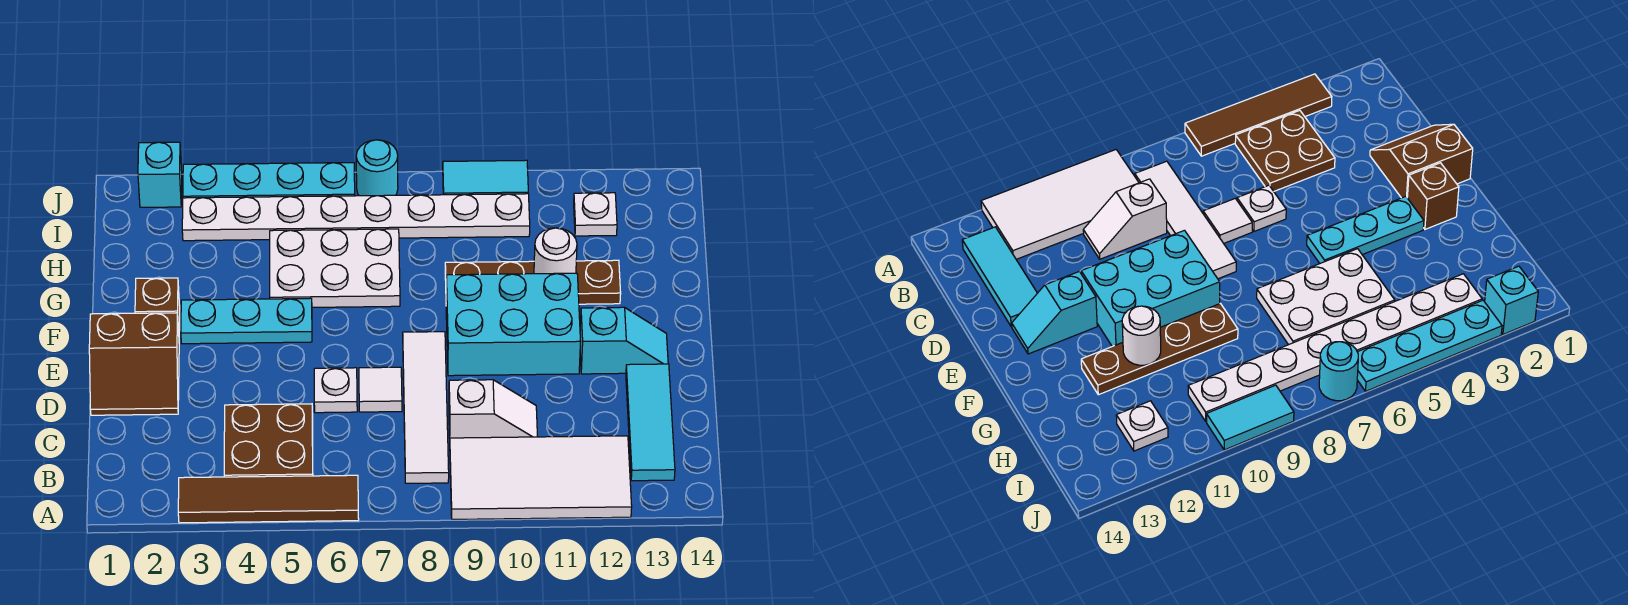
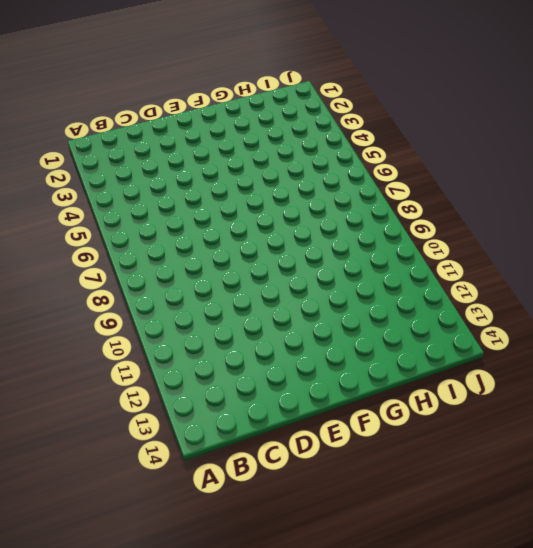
none -> brown 1x4 tile [178,475,359,523]
none -> white 2x4 tile [450,436,632,519]
none -> brown 2x2 plate [224,404,313,477]

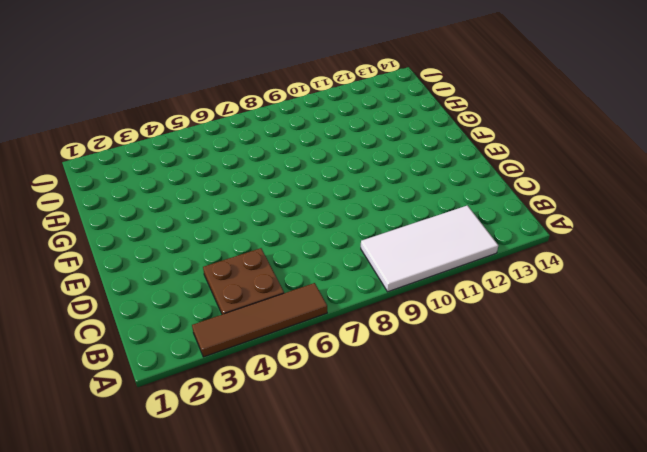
none -> white 1x4 tile [403,332,449,483]
none -> cyan 1x3 tile [626,364,675,481]
none -> white 1x2 slope [449,380,537,438]

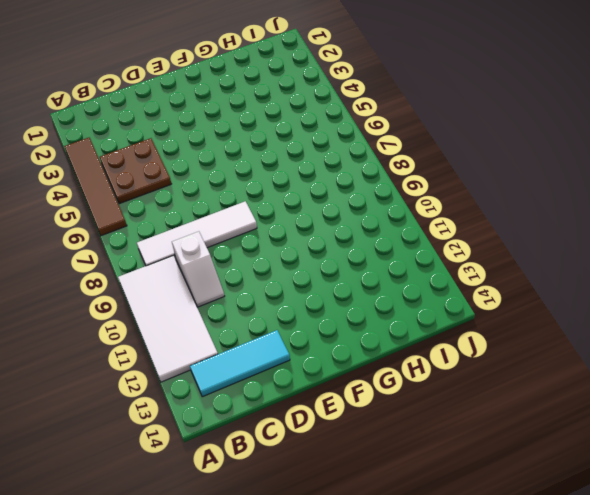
none -> brown 2x2 slope [89,313,179,415]
none -> white 1x1 plate [314,368,357,413]
none -> white 1x1 tile [359,367,402,412]

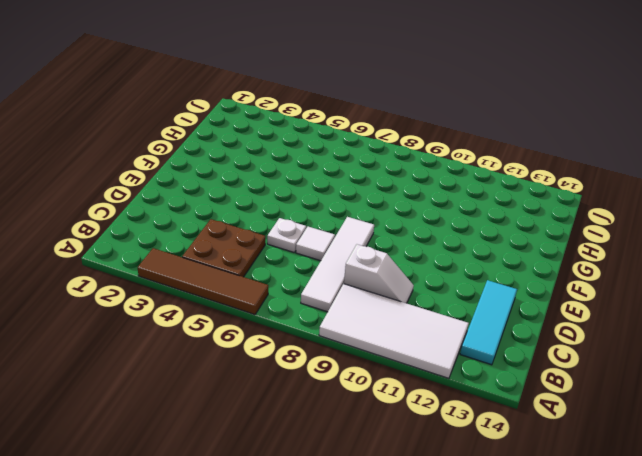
none -> brown 2x2 slope [89,313,179,415]
none -> cyan 2x3 brick [446,273,581,376]
none -> cyan 1x2 slope [580,307,668,374]

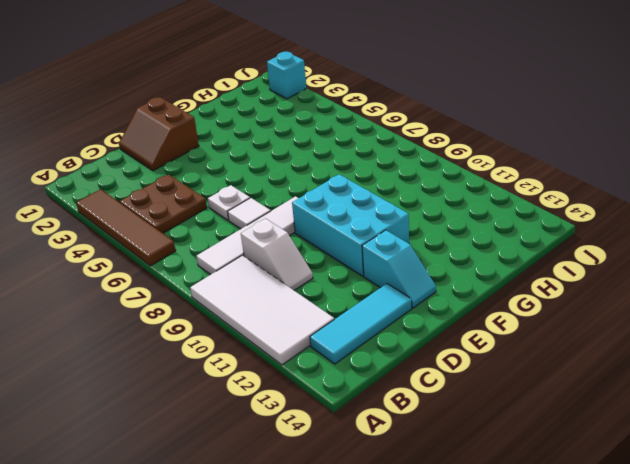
none -> brown 1x1 brick [135,278,180,331]
none -> cyan 1x3 plate [181,298,312,344]
none -> white 2x3 plate [270,229,400,307]

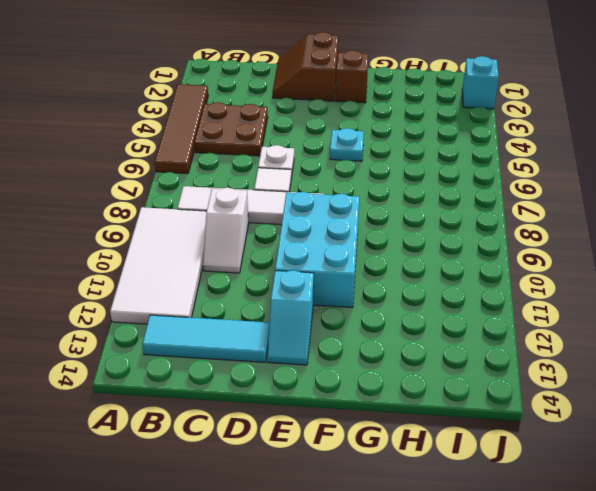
cyan 1x1 plate [330,128,364,161] -> cyan 1x3 plate [181,298,312,344]
none -> white 2x3 plate [270,229,400,307]
none -> brown 1x4 plate [445,260,621,304]
none -> white 1x8 plate [182,194,530,241]

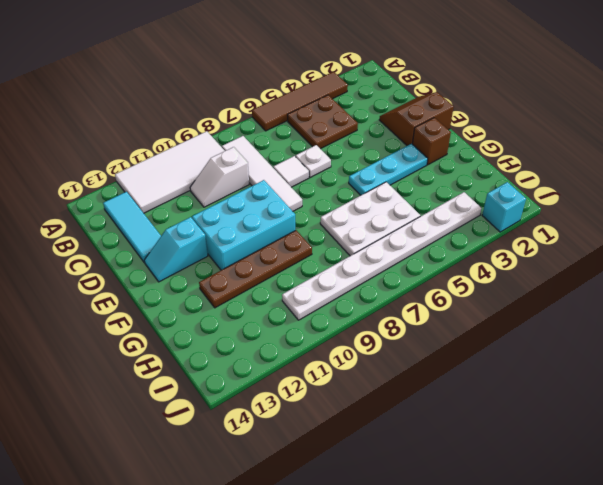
none -> white 1x1 plate [574,193,617,236]
none -> cyan 1x4 plate [183,163,355,198]
none -> cyan 1x1 round brick [356,140,398,196]

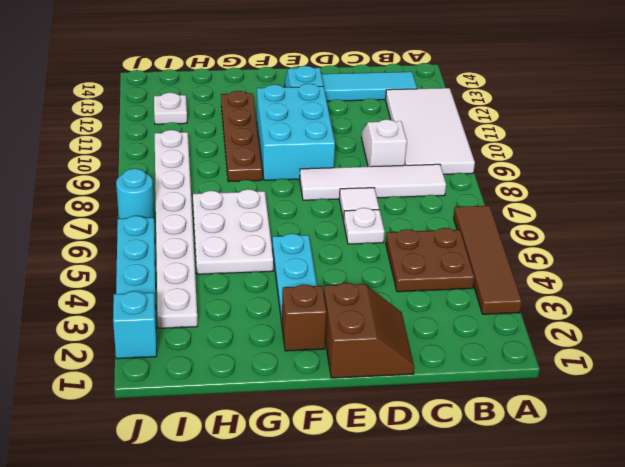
none -> cyan 1x2 tile [443,160,528,195]
none -> white 1x1 round brick [534,228,577,274]

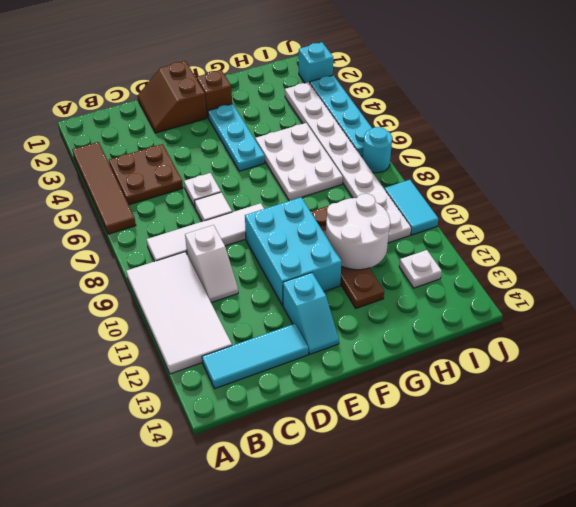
white 2x2 round brick [326,194,390,270] -> white 1x1 round brick [534,228,577,274]

